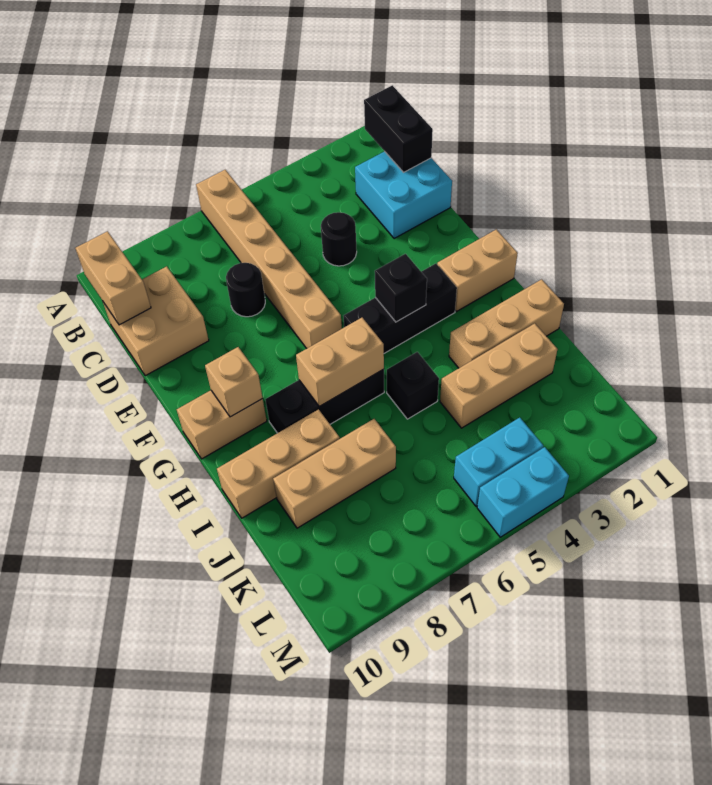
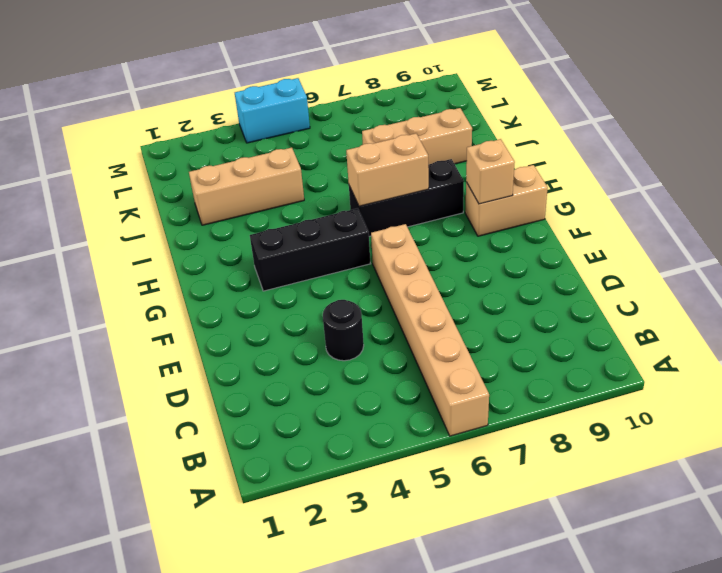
none -> cyan 2x2 brick [355,151,452,239]
none -> tan 2x2 brick [103,266,209,376]
none -> black 1x1 round brick [226,263,265,317]

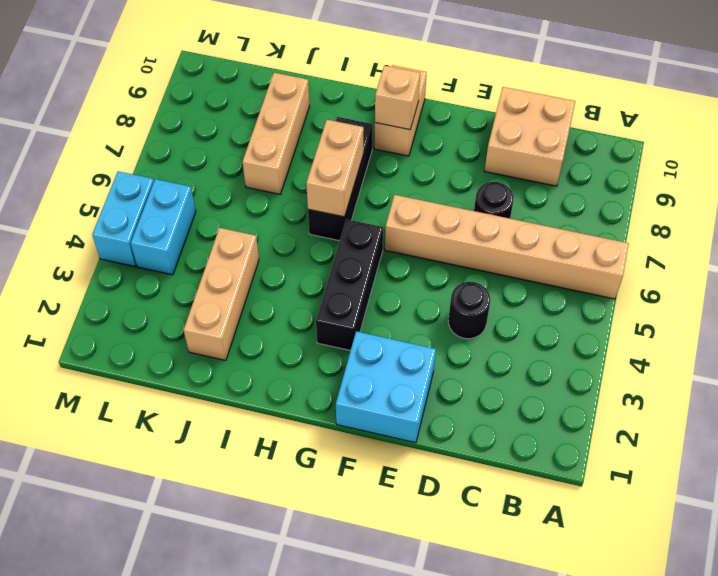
cyan 2x2 brick [336,331,436,443] -> cyan 2x2 brick moved to [355,151,452,239]
none -> tan 1x2 brick [437,229,518,312]
none -> tan 1x3 brick [449,279,564,368]
none -> black 1x1 brick [387,352,439,419]

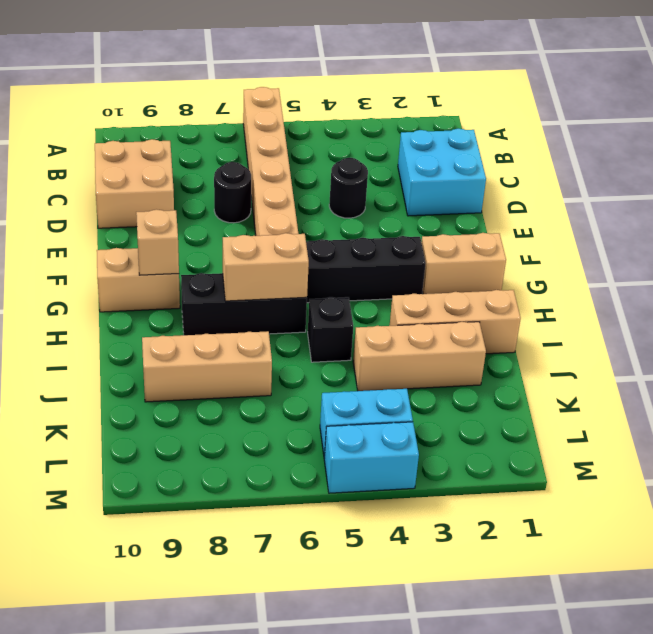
none -> tan 1x3 brick [217,409,340,518]
none -> black 1x2 brick [364,85,433,172]
none -> tan 1x2 brick [75,231,151,325]

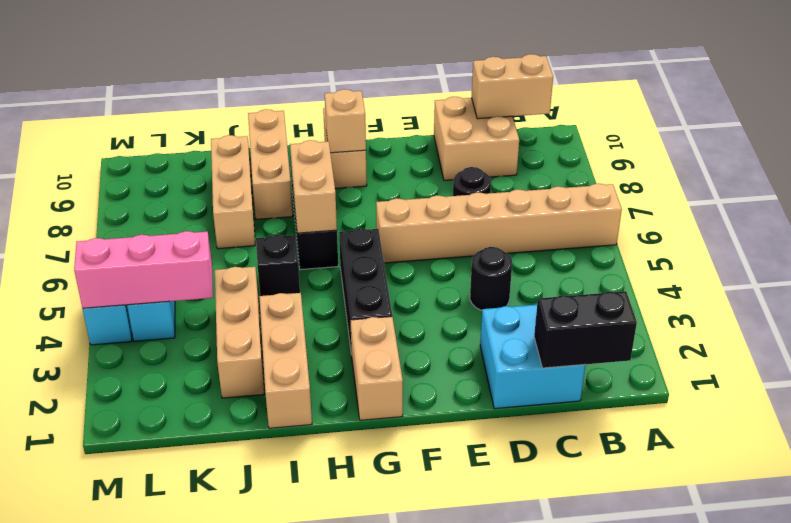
pink 1x3 brick [74,231,213,308] -> none
none -> black 1x1 brick [375,254,427,322]

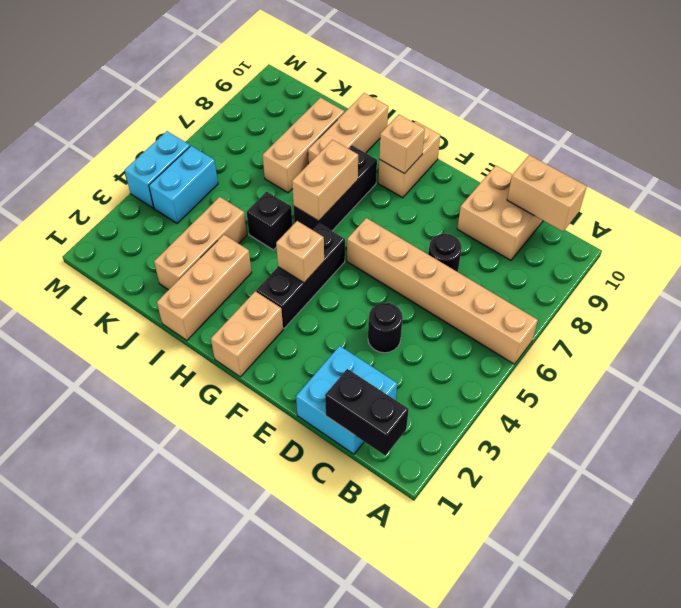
tan 1x1 brick [276,221,324,283] -> black 1x1 brick [375,254,427,322]

